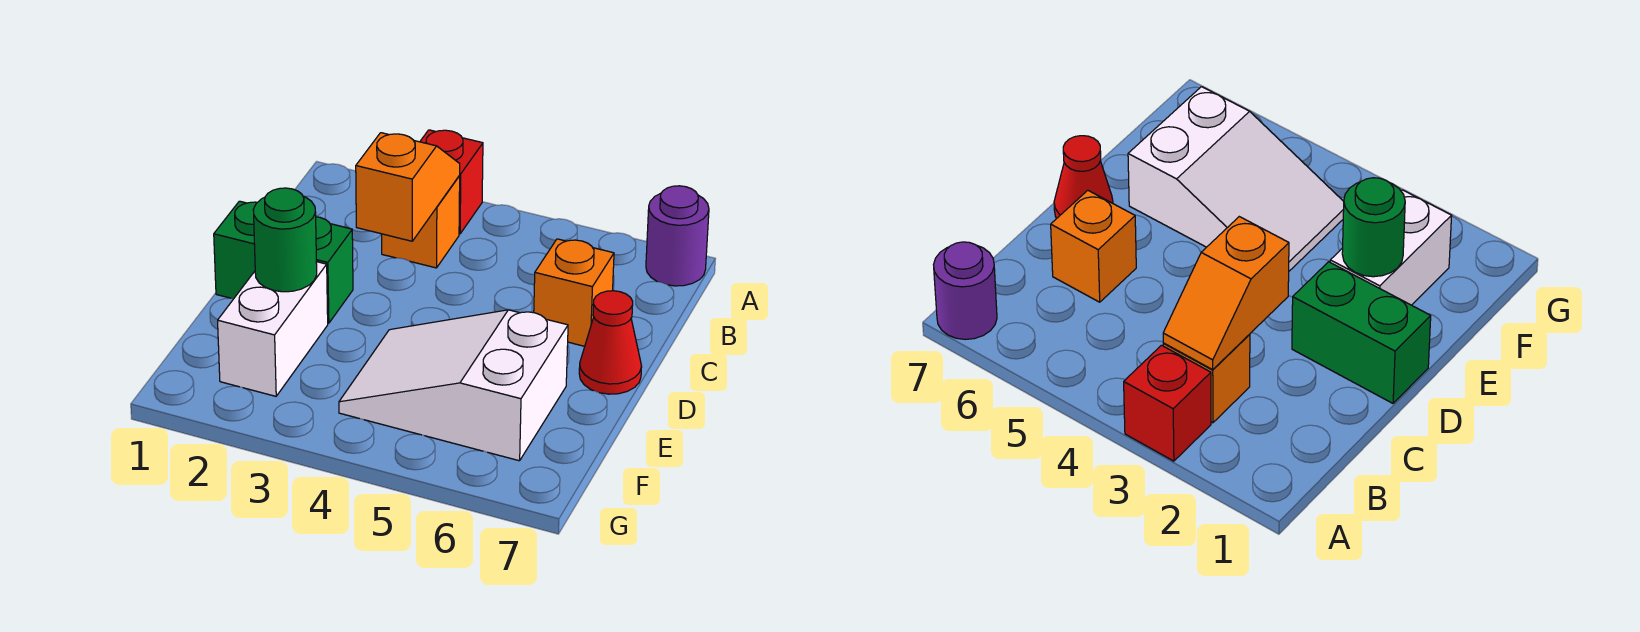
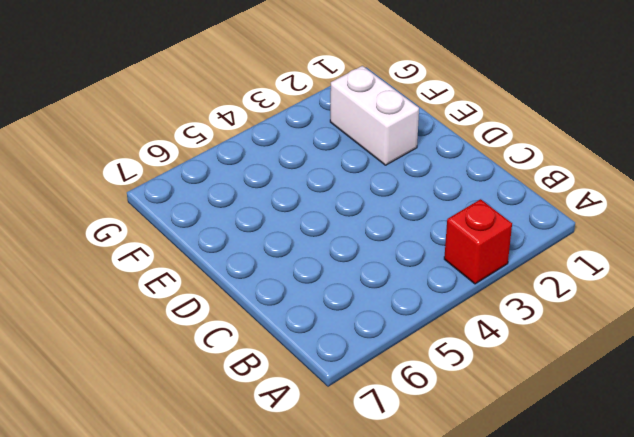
none -> purple 1x1 round brick [646,186,709,286]
none -> orange 1x1 brick [382,176,460,268]

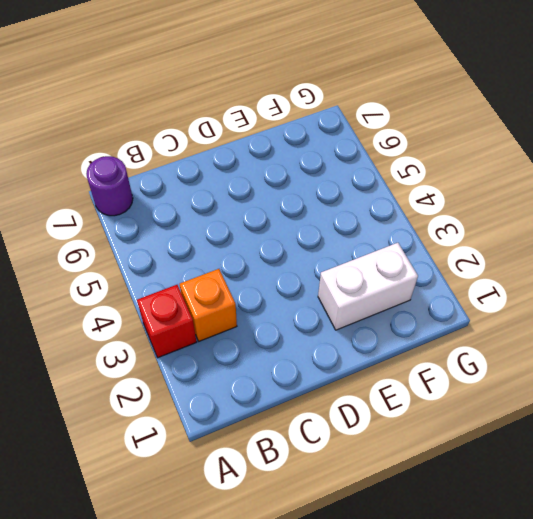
none -> orange 1x1 brick [534,239,614,346]
none -> green 1x2 brick [214,201,353,323]

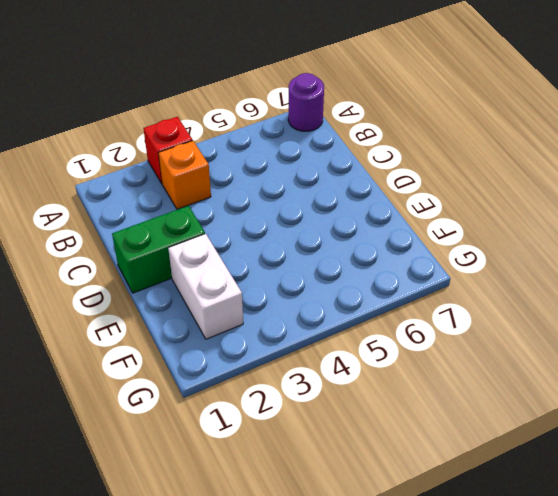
none -> orange 1x1 brick [534,239,614,346]
none -> red 1x1 cone [579,291,642,394]

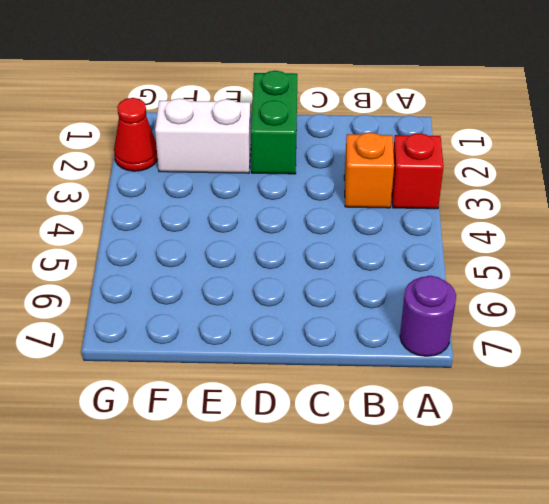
red 1x1 cone [114,98,158,171] -> red 1x1 cone moved to [579,291,642,394]
none -> orange 1x1 brick [534,239,614,346]
none -> white 2x3 slope [339,310,568,461]

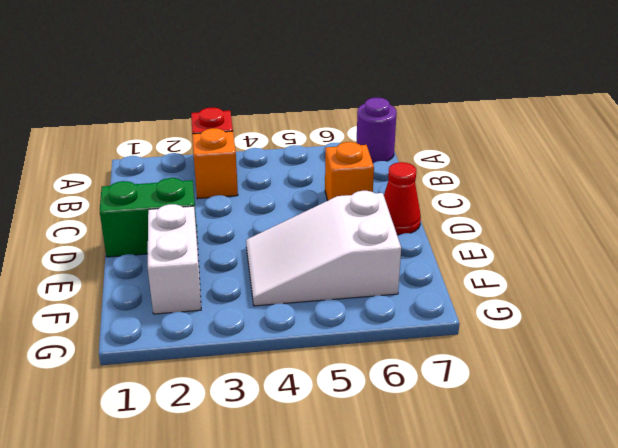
none -> orange 1x2 slope [356,133,460,241]
none -> green 1x1 round brick [253,188,317,292]

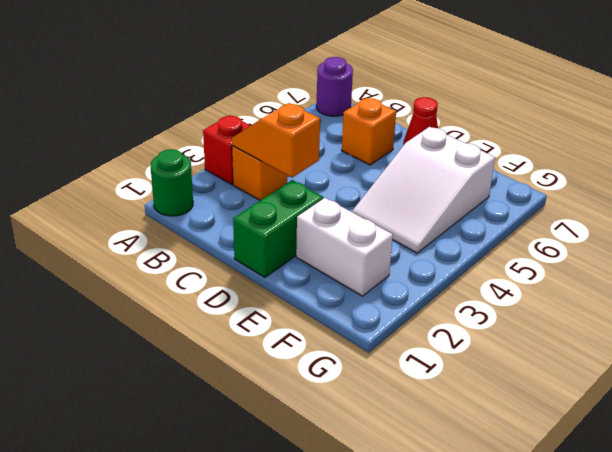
green 1x1 round brick [151,149,193,216] -> green 1x1 round brick moved to [253,188,317,292]

